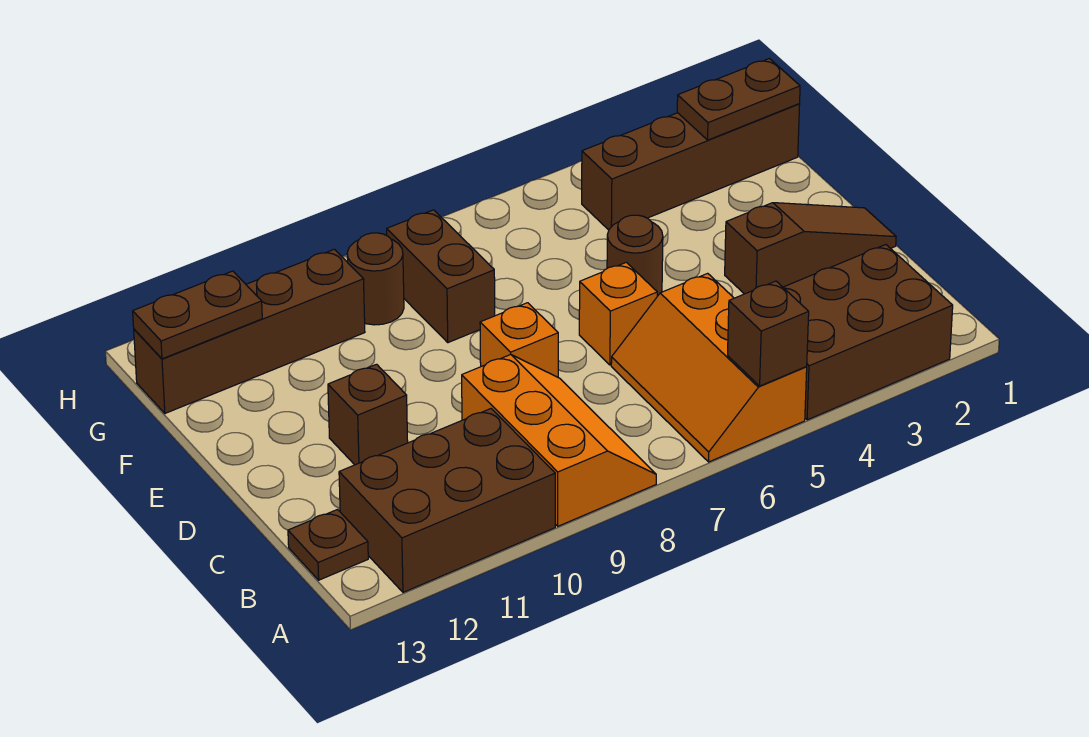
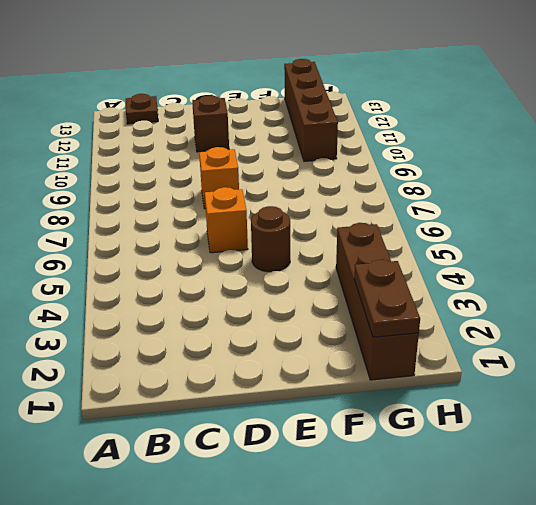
none -> brown 2x3 brick [783,245,953,420]
none -> orange 2x3 slope [611,273,807,462]
none -> orange 2x3 slope [462,355,656,526]

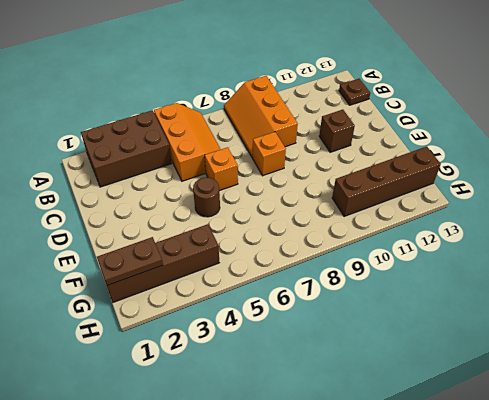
none -> brown 2x3 brick [339,409,555,592]
none -> brown 1x3 slope [725,203,896,294]
none -> brown 1x2 brick [387,210,495,343]

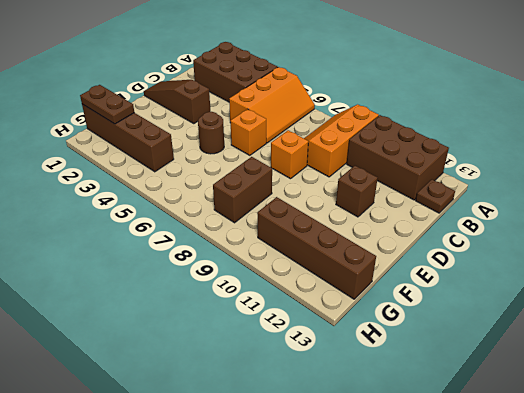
none -> brown 1x1 round brick [347,233,404,325]
none -> brown 1x1 brick [728,281,809,386]
none -> brown 1x2 plate [133,271,262,359]

